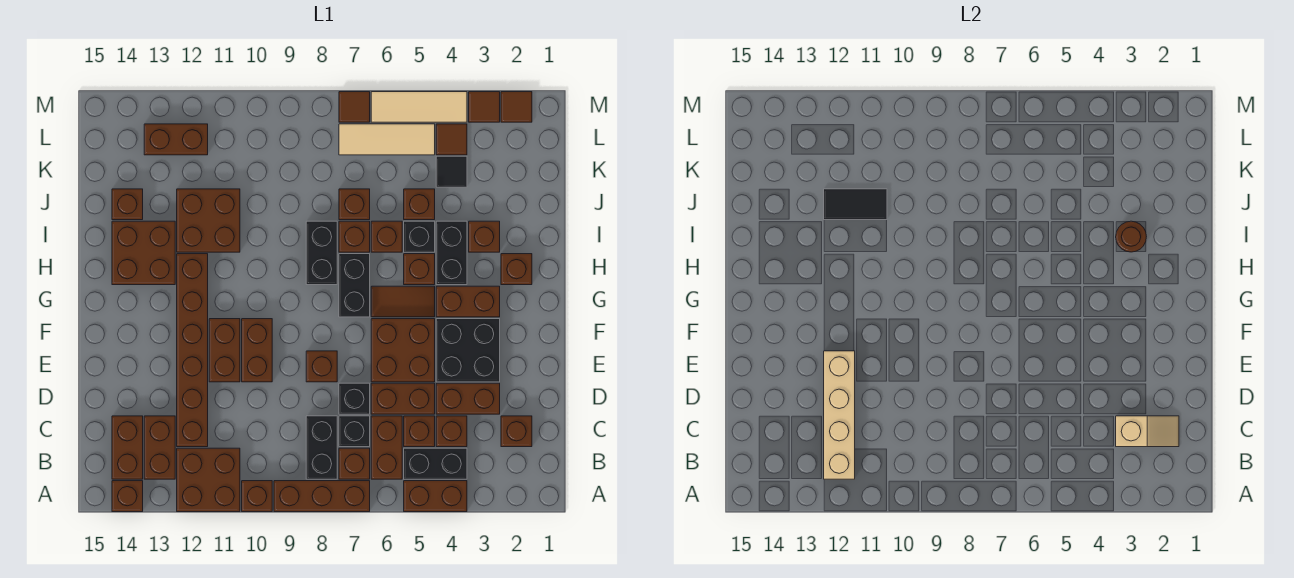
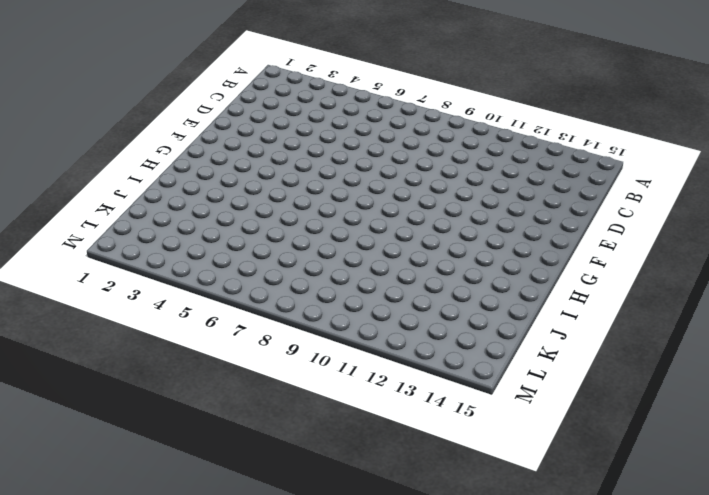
none -> brown 1x2 brick [404,481,467,512]
none -> brown 1x3 brick [274,481,370,512]
none -> brown 1x1 brick [242,481,272,512]
none -> brown 2x2 brick [177,448,240,512]

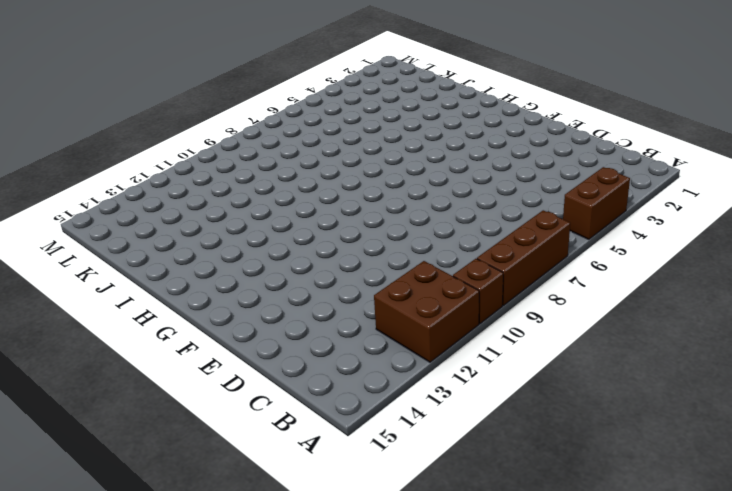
none -> brown 1x1 brick [112,481,143,512]
none -> black 1x2 brick [404,448,467,479]
none -> brown 1x2 brick [371,416,402,479]
none -> brown 1x1 brick [339,448,370,479]

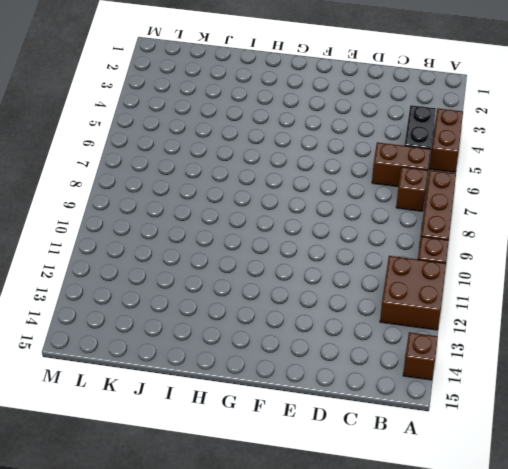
none -> black 1x2 brick [306,416,337,479]
none -> brown 1x2 brick [144,416,175,479]
none -> brown 1x2 brick [112,416,143,479]
none -> brown 1x1 brick [501,416,532,447]

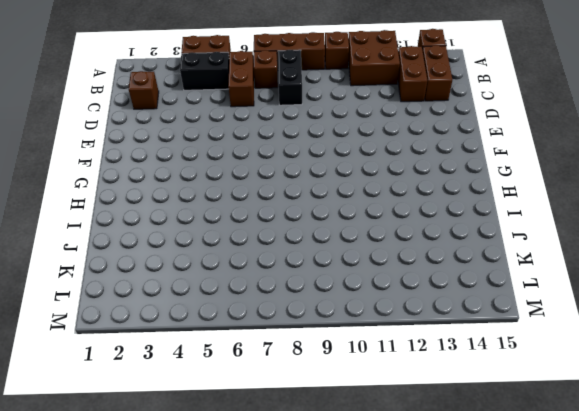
none -> brown 1x1 brick [436,416,467,447]
none -> brown 1x1 brick [404,416,435,447]
none -> black 1x1 brick [339,416,370,447]
none -> brown 1x6 brick [177,254,208,447]

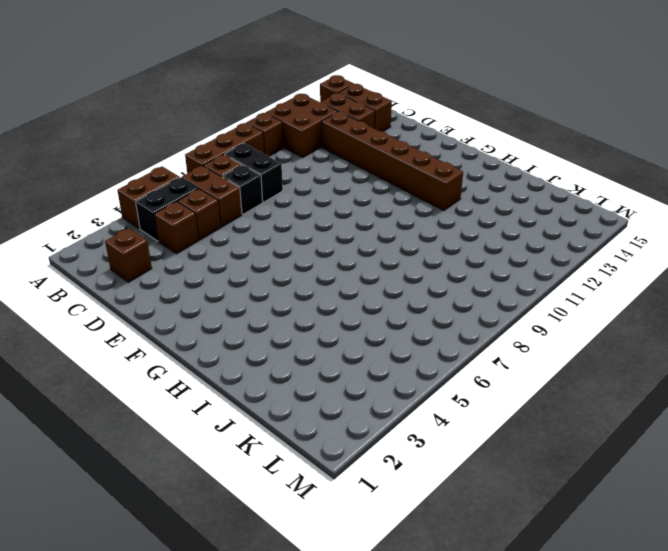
none -> brown 1x2 brick [436,383,500,414]
none -> brown 1x2 brick [371,383,435,414]
none -> black 1x1 brick [339,383,370,414]
none -> black 2x2 brick [436,319,500,382]

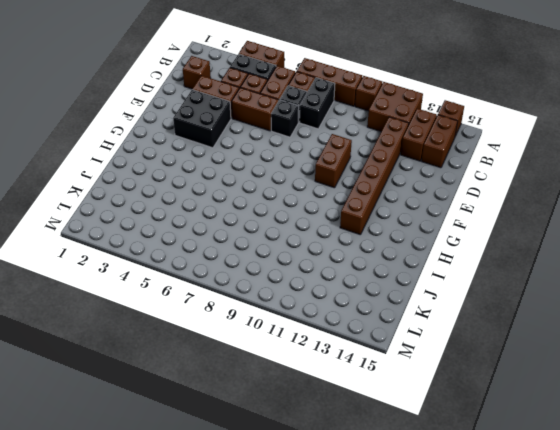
none -> brown 2x2 brick [371,319,435,382]
none -> brown 1x1 brick [306,351,337,382]
none -> brown 1x2 brick [209,319,240,382]
none -> brown 1x2 brick [436,286,500,317]

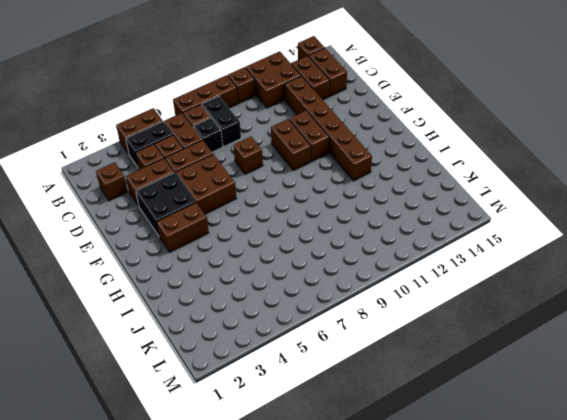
none -> black 1x1 brick [339,383,370,414]
none -> brown 1x2 tile [371,286,435,317]
none -> black 1x2 brick [339,254,370,317]
none -> brown 1x1 brick [501,254,532,285]

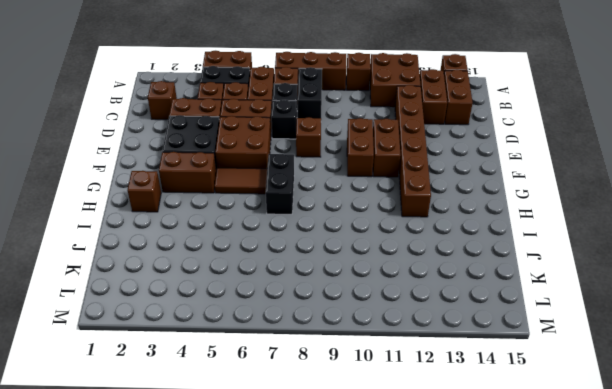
none -> black 1x2 brick [436,221,467,285]
none -> brown 1x1 brick [404,254,435,285]
none -> black 1x2 brick [306,221,337,285]
none -> brown 2x2 brick [112,221,175,285]

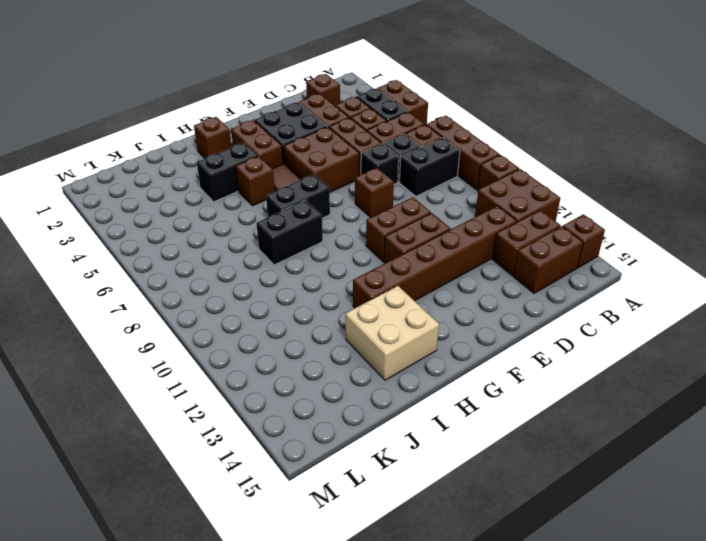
tan 2x2 brick [346,286,439,380] -> brown 2x2 brick [112,221,175,285]
none -> brown 1x1 brick [469,221,500,252]
none -> black 1x1 brick [404,221,435,252]
none -> brown 1x1 brick [371,221,402,252]
none -> brown 1x1 brick [339,221,370,252]

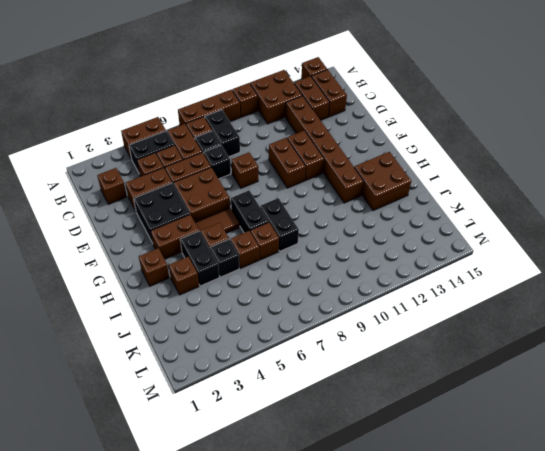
none -> brown 2x2 brick [177,189,240,252]
none -> brown 1x1 brick [404,189,435,220]
none -> brown 1x1 brick [339,189,370,220]
none -> brown 1x1 brick [112,189,143,220]

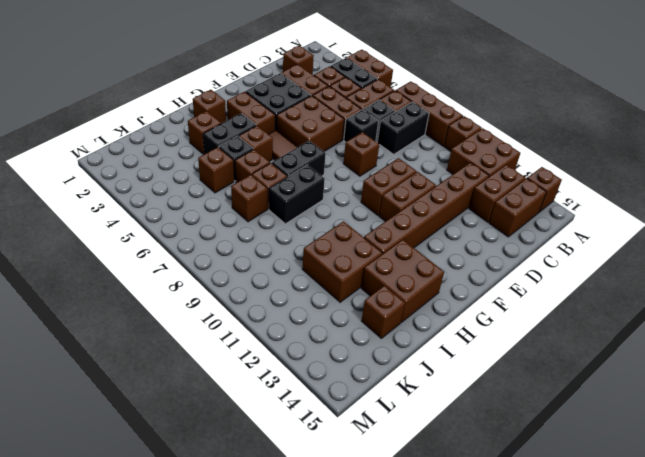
none -> black 1x1 tile [436,156,467,187]
none -> brown 1x1 tile [436,124,467,155]
none -> tan 1x3 tile [339,124,435,155]
none -> brown 1x2 brick [144,124,208,155]

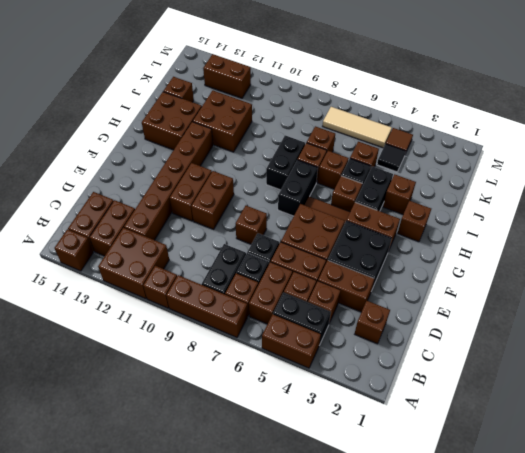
none -> brown 1x1 tile [501,92,532,122]
none -> brown 1x1 tile [469,92,500,122]
none -> tan 1x3 tile [371,92,467,122]
none -> brown 1x1 tile [339,92,370,122]

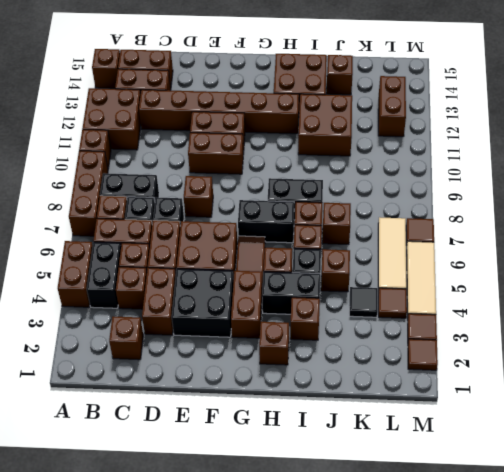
none -> tan 1x4 brick [824,351,855,479]
none -> tan 1x2 slope [1116,416,1179,447]
none -> brown 1x1 round brick [1116,221,1146,252]
none -> black 1x2 tile [824,189,887,220]

